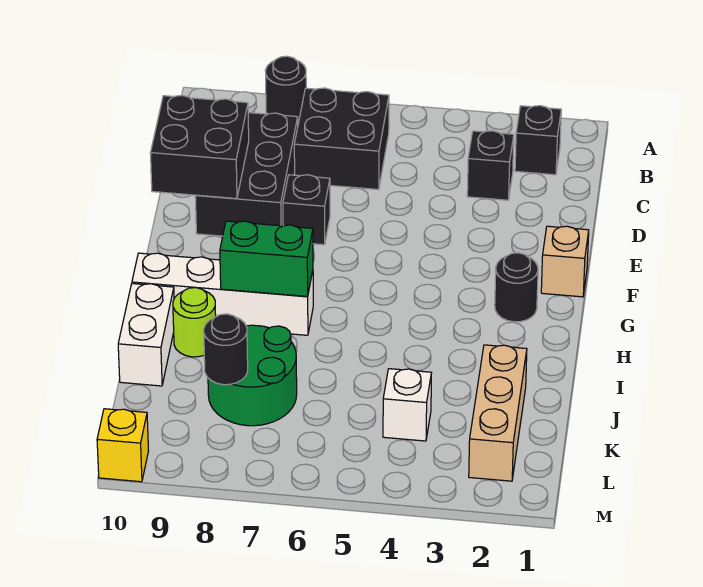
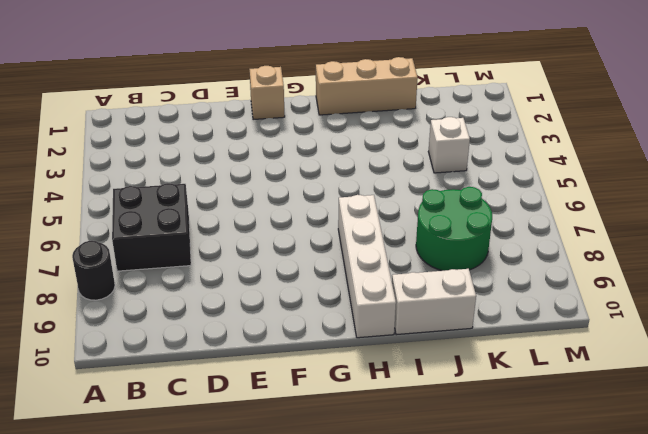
tan 1x3 brick [316,57,418,115] -> tan 1x3 brick moved to [469,345,527,481]
none -> black 1x1 brick [515,106,561,175]
none -> black 1x1 brick [467,131,514,200]
none -> black 2x3 brick [195,113,298,236]

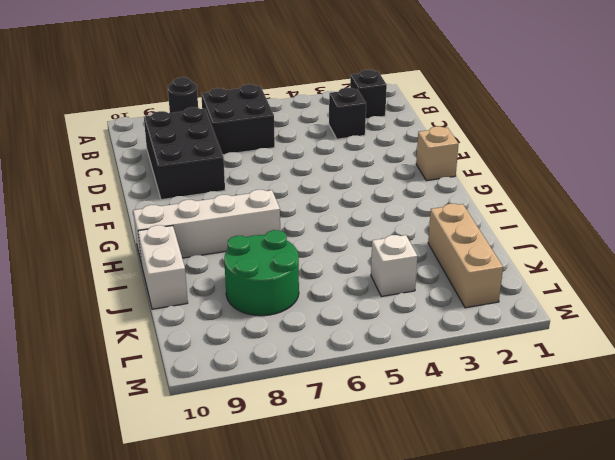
none -> black 1x1 brick [283,175,330,245]
none -> black 1x1 round brick [495,253,538,322]
none -> lime 1x1 round brick [173,288,216,357]

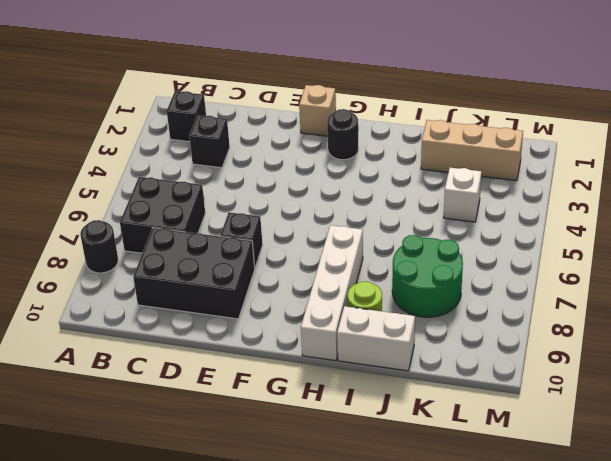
none -> yellow 1x1 brick [97,409,148,482]
none -> black 2x2 brick [151,95,249,199]
none -> green 1x2 brick [220,221,313,296]

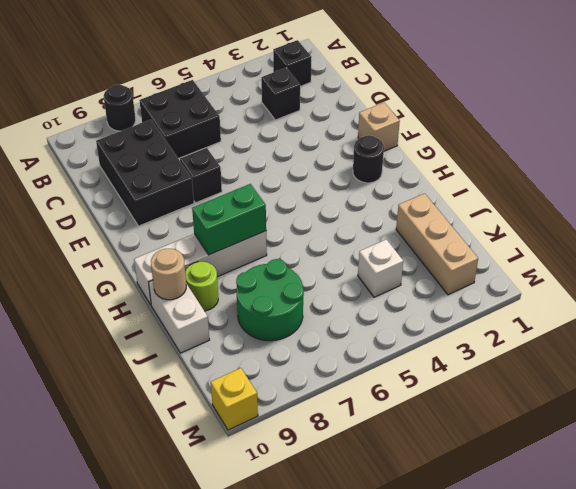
tan 1x1 round brick [151,249,186,300] -> none
none -> black 2x2 brick [151,95,249,199]
none -> black 1x1 round brick [204,314,248,385]

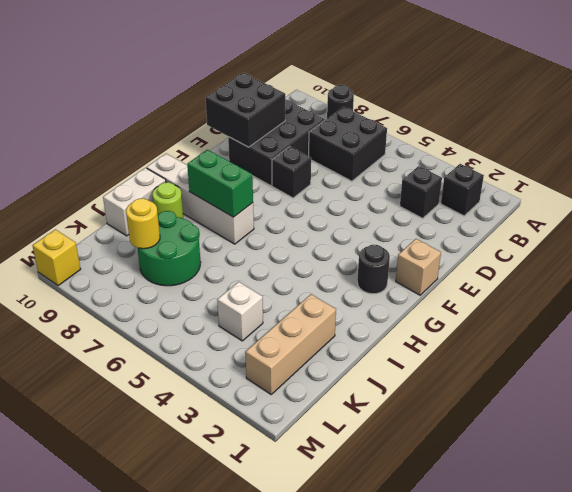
yellow 1x1 round brick [126,198,160,249] -> black 1x1 round brick [204,314,248,385]

